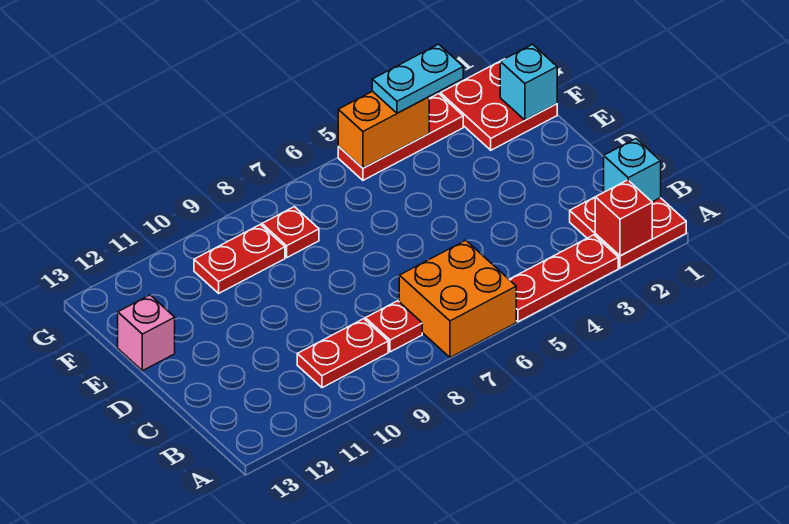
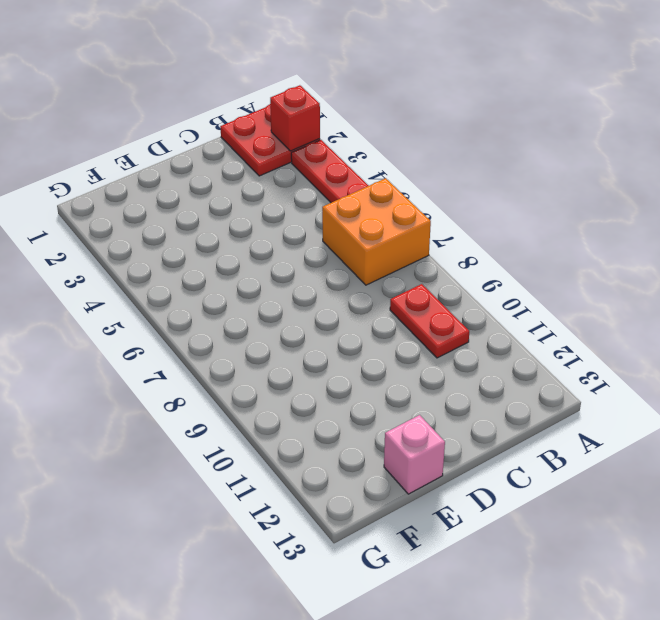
none -> red 1x1 plate [365,301,422,352]
none -> red 2x2 plate [440,62,557,150]
none -> red 1x1 plate [262,207,319,257]

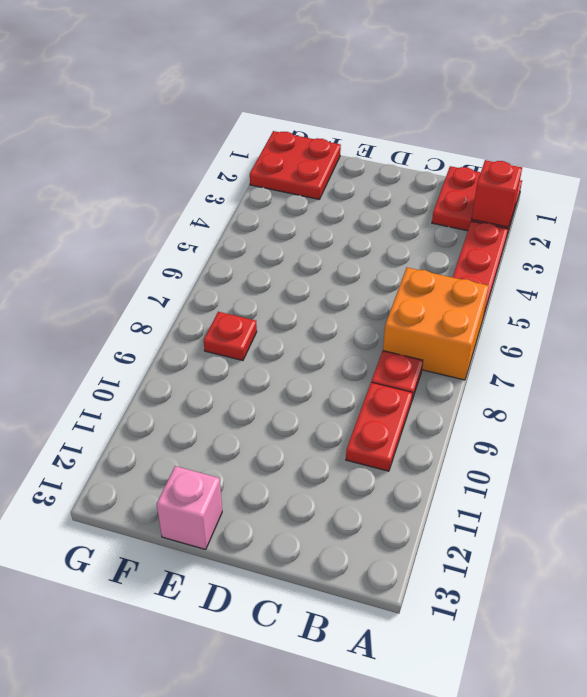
none -> red 1x2 plate [194,225,285,293]
none -> red 1x3 plate [338,94,463,180]
none -> cyan 1x1 brick [604,139,661,202]

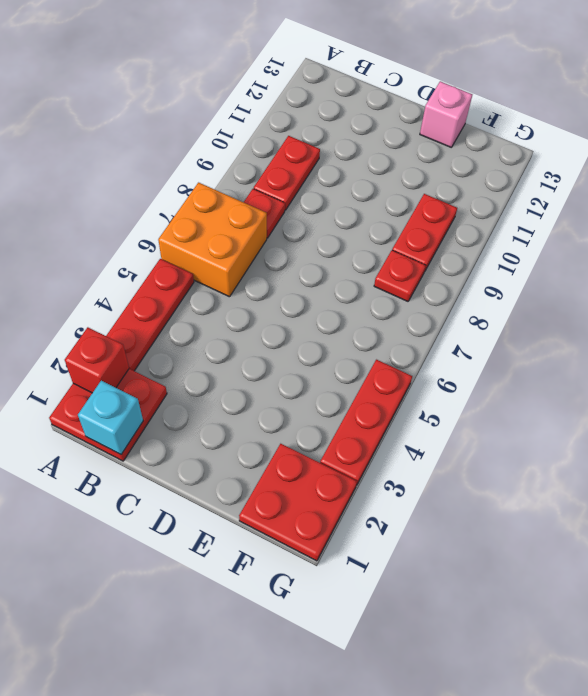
none -> cyan 1x1 brick [500,44,557,120]
none -> orange 1x2 brick [338,91,429,168]
none -> cyan 1x2 plate [372,44,463,113]

